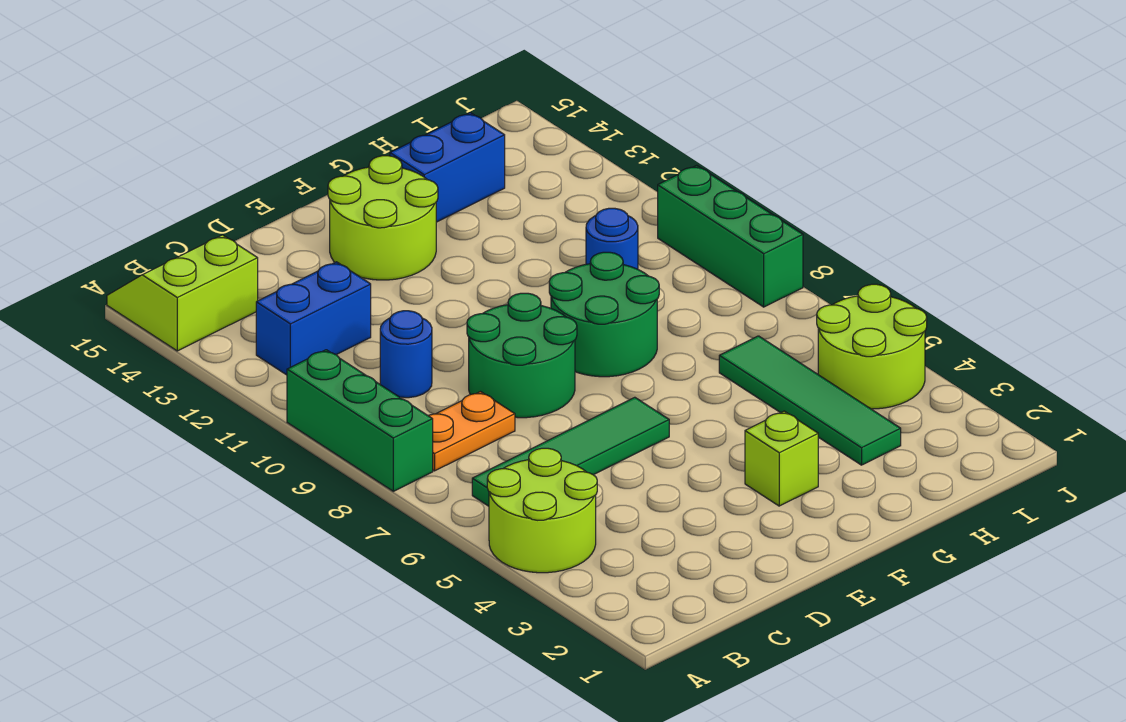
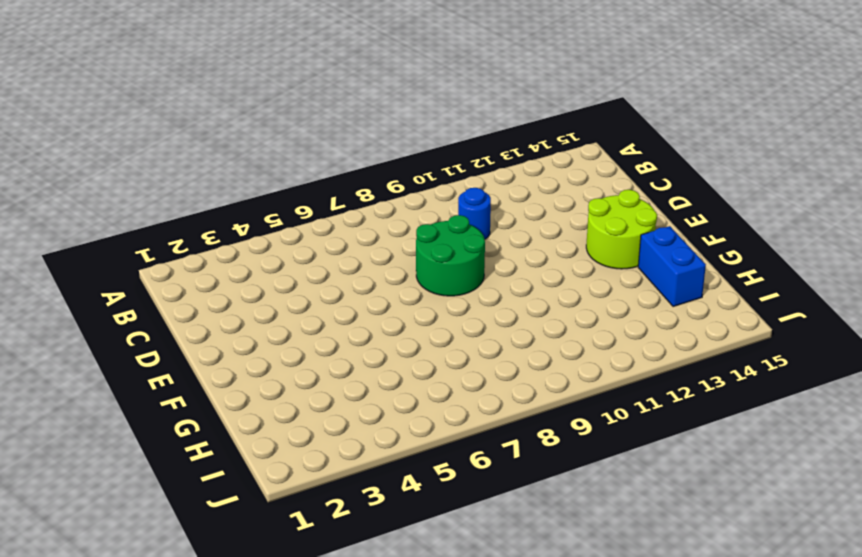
none -> lime 2x2 round brick [487,448,597,573]
none -> green 1x3 brick [287,350,433,491]
none -> lime 2x2 slope [107,235,258,351]

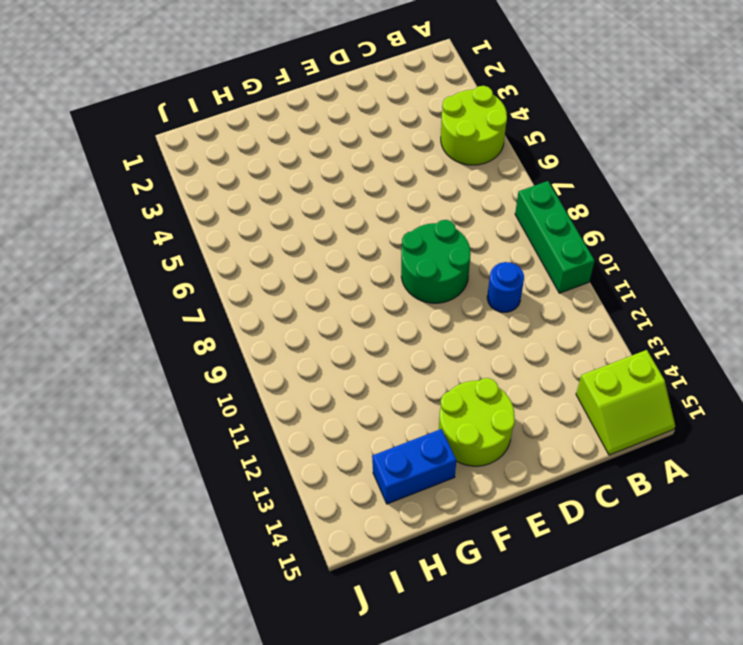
none -> green 1x4 tile [472,397,669,506]
none -> orange 1x2 plate [428,392,515,471]
none -> blue 1x2 brick [256,262,371,375]

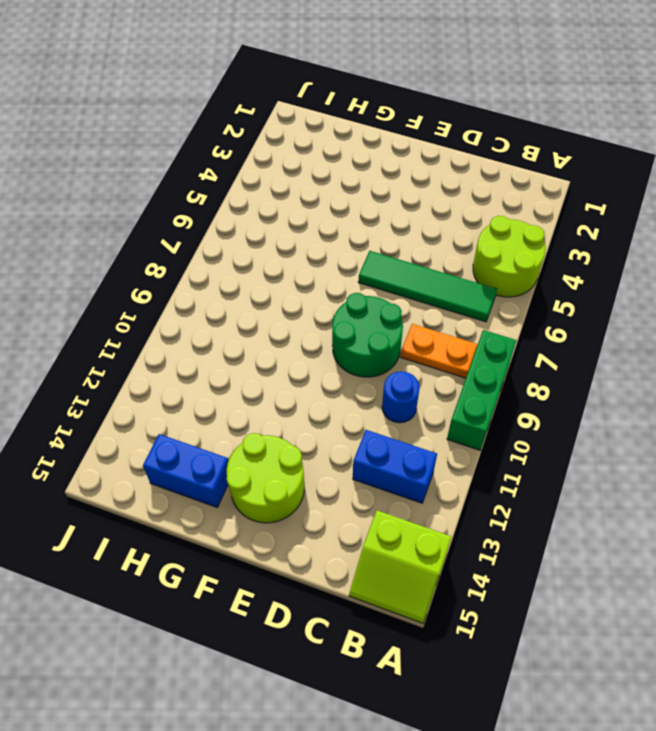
none -> lime 1x1 brick [745,411,818,506]
none -> green 2x2 round brick [549,252,659,377]
none -> green 1x4 tile [719,336,901,465]

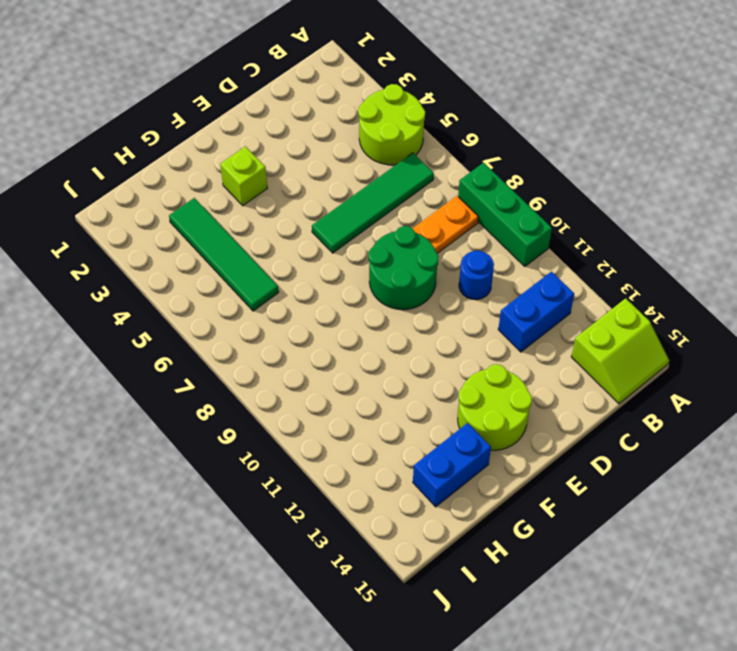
none -> green 2x2 round brick [549,252,659,377]
none -> blue 1x1 round brick [586,208,638,269]
none -> lime 2x2 round brick [817,284,927,409]

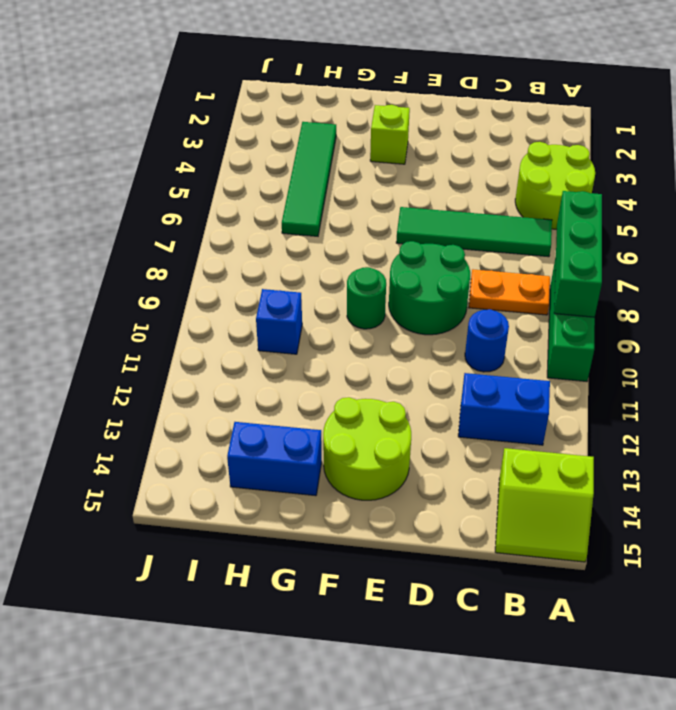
green 1x3 brick [554,191,602,317] -> green 1x3 brick moved to [658,165,803,307]
green 1x1 round brick [347,267,386,329] -> green 2x2 round brick [549,252,659,377]
blue 1x1 brick [256,289,302,354] -> blue 1x1 round brick [586,208,638,269]
none -> lime 2x2 round brick [817,284,927,409]

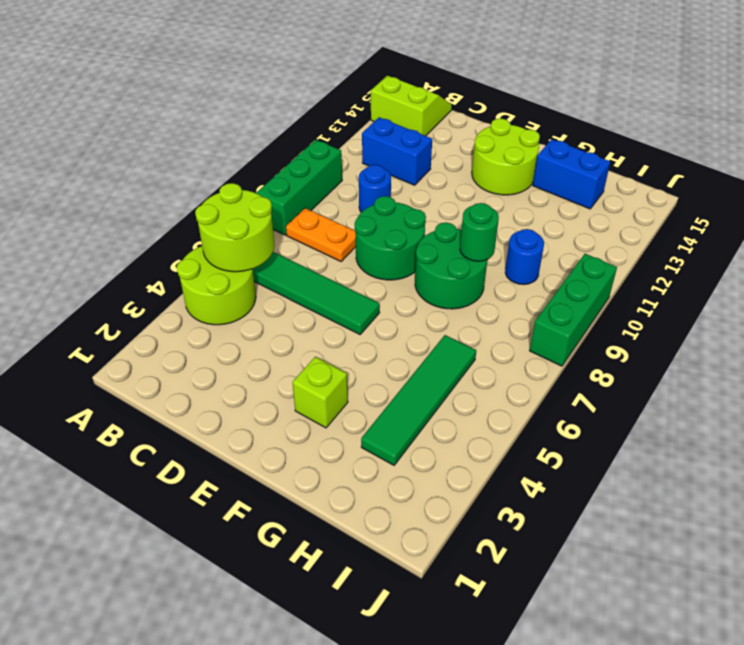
lime 2x2 round brick [195,183,274,272] -> lime 2x2 round brick moved to [817,284,927,409]
green 1x1 round brick [460,203,499,261] -> none

